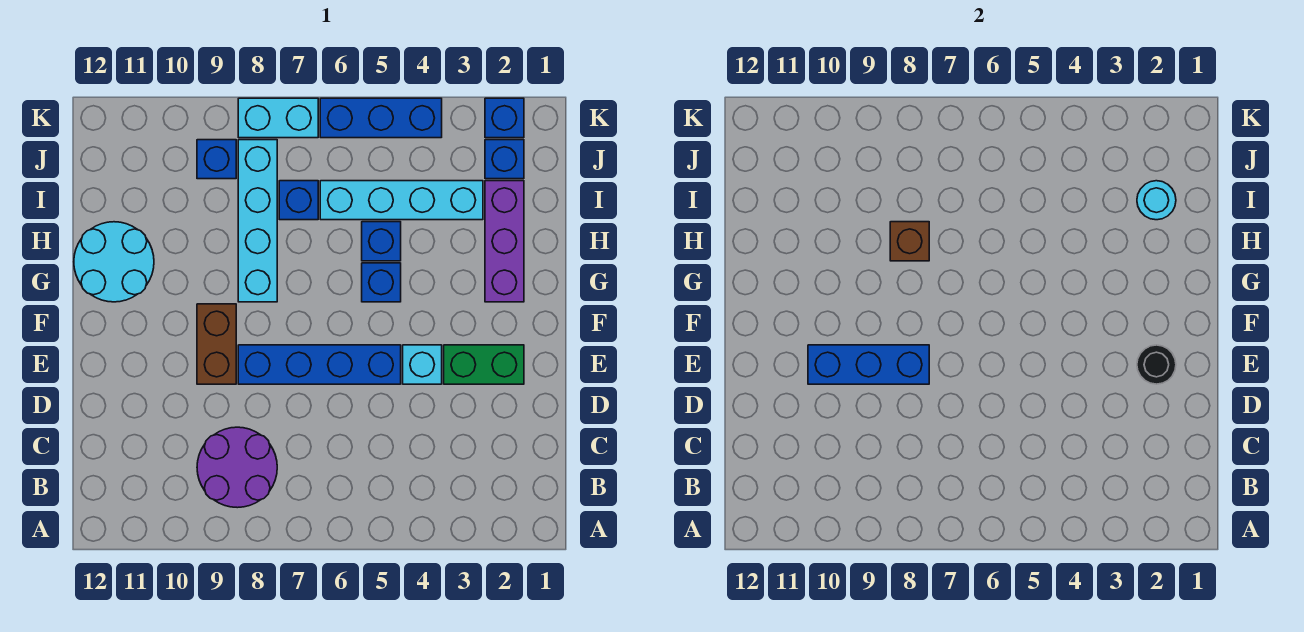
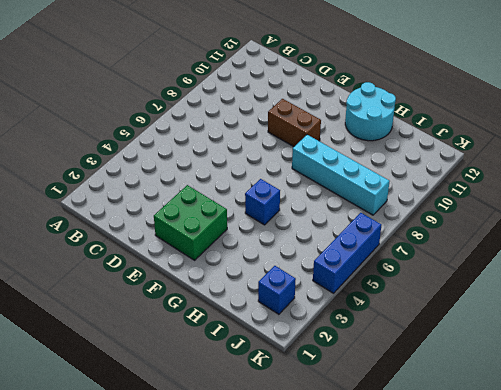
green 2x2 brick [154,185,227,260] -> green 1x2 brick [444,345,524,384]
none -> purple 2x2 round brick [197,427,277,508]
none -> cyan 1x1 brick [403,345,442,384]
none -> blue 1x4 brick [238,345,401,384]

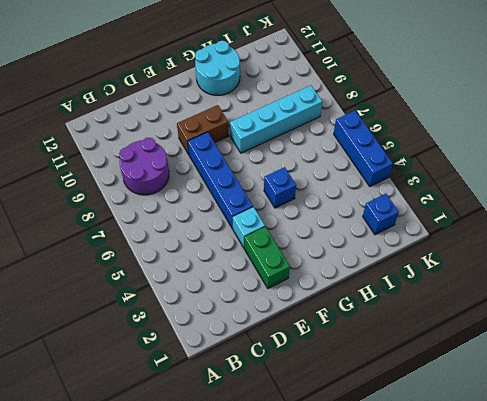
none -> purple 1x3 brick [485,181,524,302]
none -> blue 1x1 brick [362,222,401,261]
none -> cyan 1x4 brick [320,181,483,220]

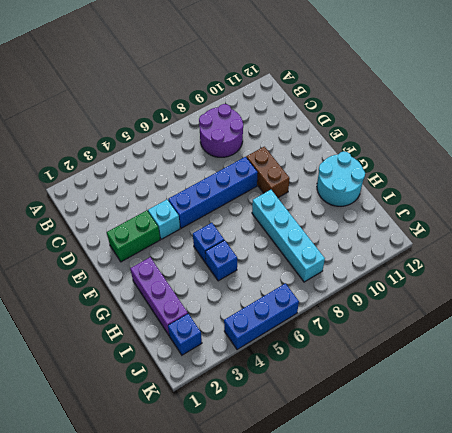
none -> cyan 1x4 brick [320,181,483,220]
none -> blue 1x1 brick [279,181,318,220]
none -> blue 1x1 brick [197,140,236,179]

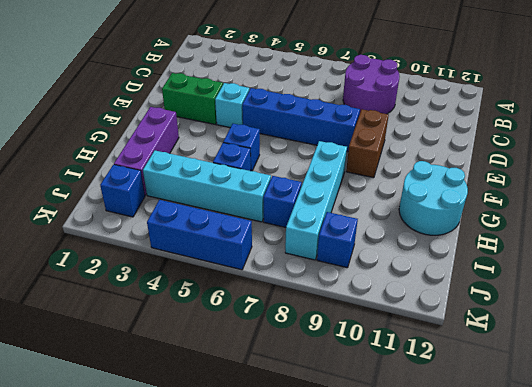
none -> blue 1x1 brick [485,98,524,138]
none -> cyan 1x2 brick [238,98,318,138]
none -> black 1x1 round brick [1137,345,1176,384]

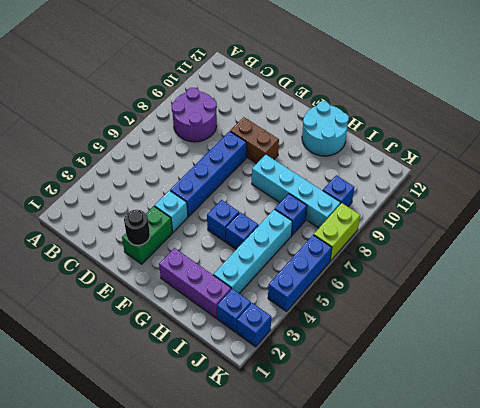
lime 1x2 brick [314,203,360,261] -> cyan 1x2 brick [238,98,318,138]
none -> blue 1x3 brick [808,345,929,384]
none -> brown 1x1 brick [890,222,929,261]
none -> cyan 1x1 round brick [1137,181,1176,220]

